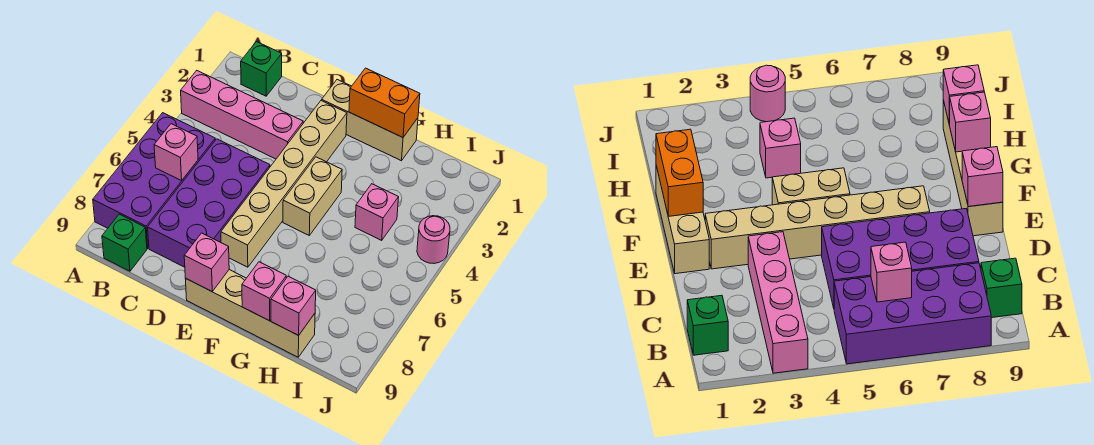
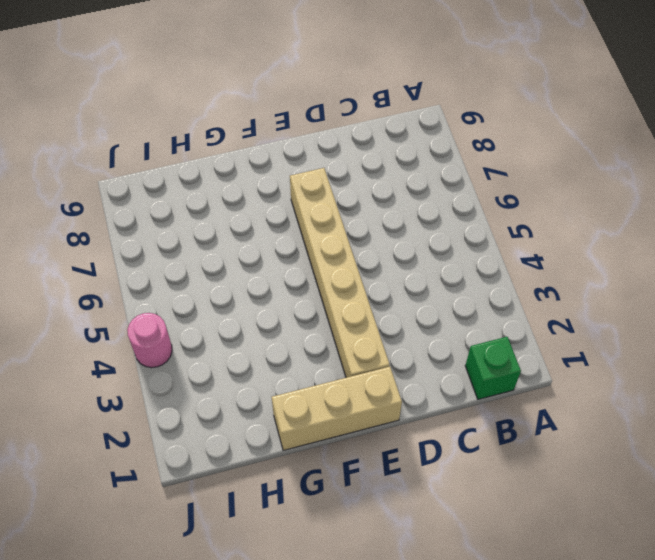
none -> pink 1x4 brick [181,71,303,159]
none -> purple 2x4 brick [93,113,215,248]
none -> green 1x1 brick [102,214,147,271]

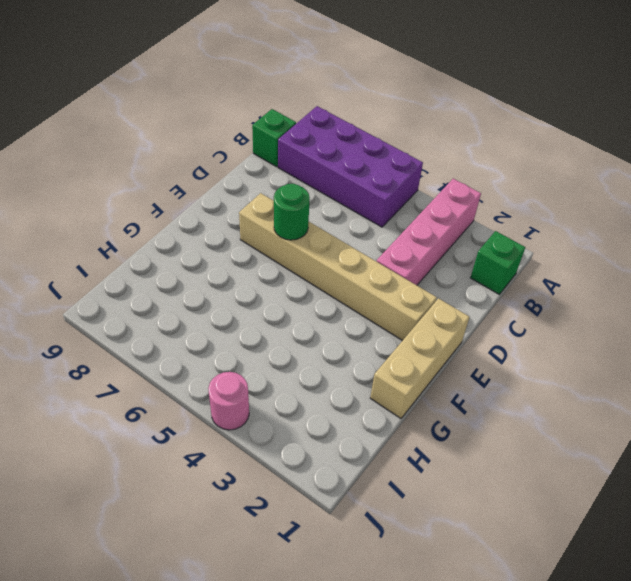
green 1x1 round brick [274,184,310,240] -> none
none -> purple 2x4 brick [148,139,270,267]
none -> tan 1x4 brick [186,270,315,357]
none -> tan 1x2 brick [283,157,342,235]

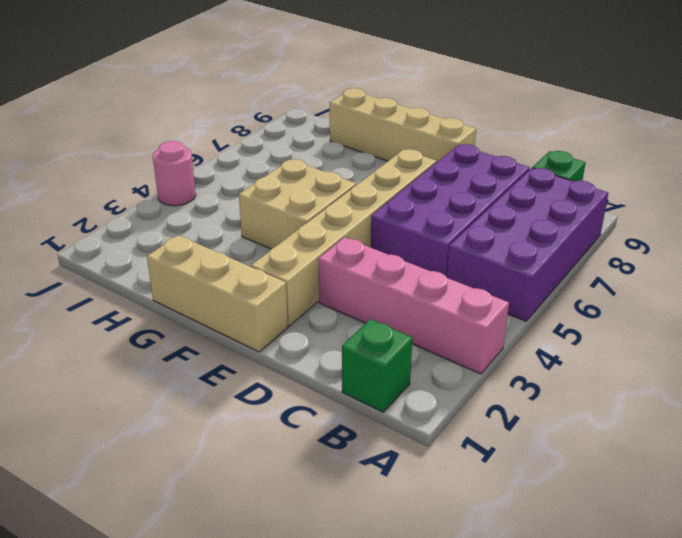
tan 2x2 brick [239,159,356,249] -> tan 1x2 brick [283,157,342,235]
none -> pink 1x1 brick [355,184,399,240]
none -> pink 1x1 brick [154,124,198,181]
none -> pink 1x1 brick [184,233,229,291]

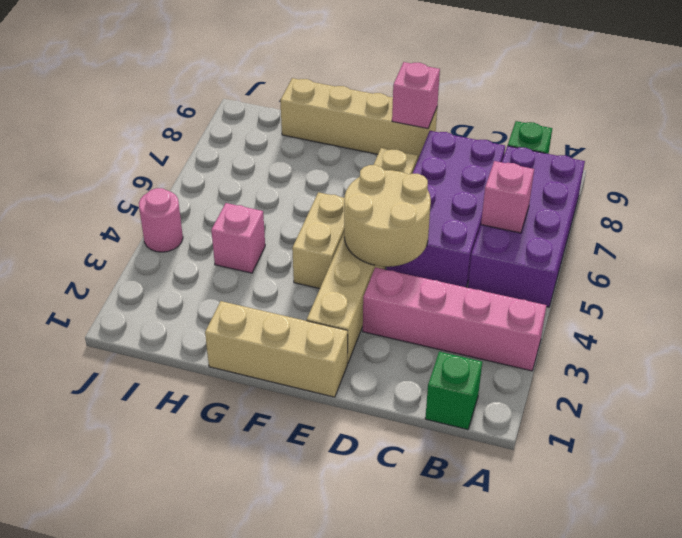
tan 2x2 round brick [344,165,431,267] -> none
none -> orange 1x2 brick [349,68,420,137]
none -> pink 1x1 brick [242,262,286,321]
none -> pink 1x1 brick [271,276,316,335]

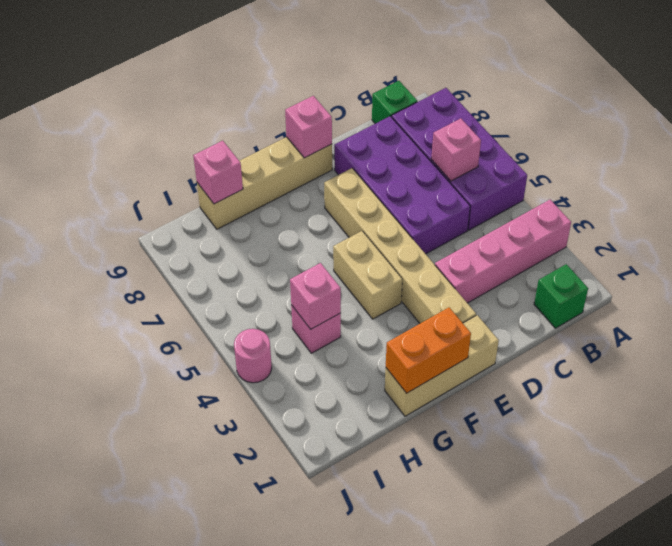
pink 1x1 brick [290,263,341,329] -> pink 1x1 brick moved to [242,262,286,321]

